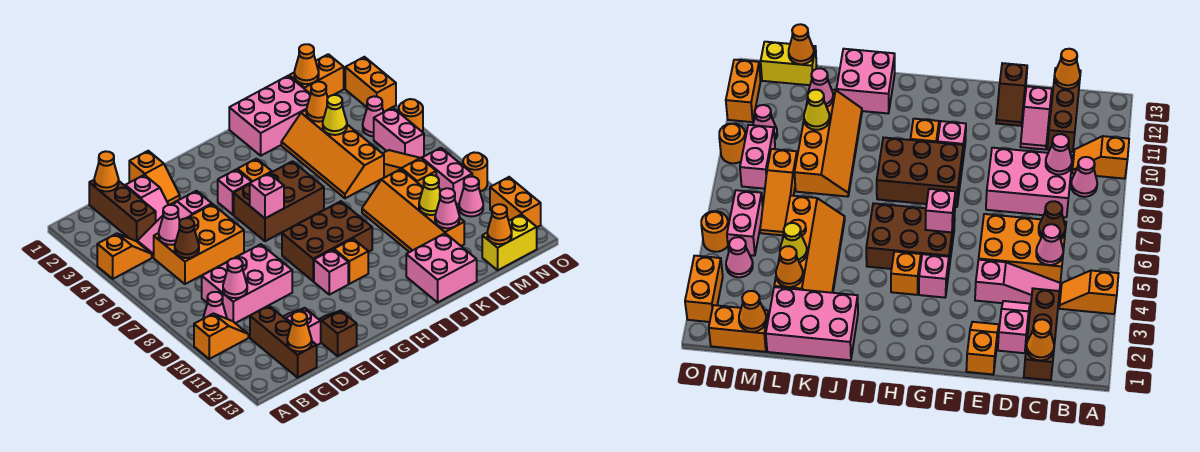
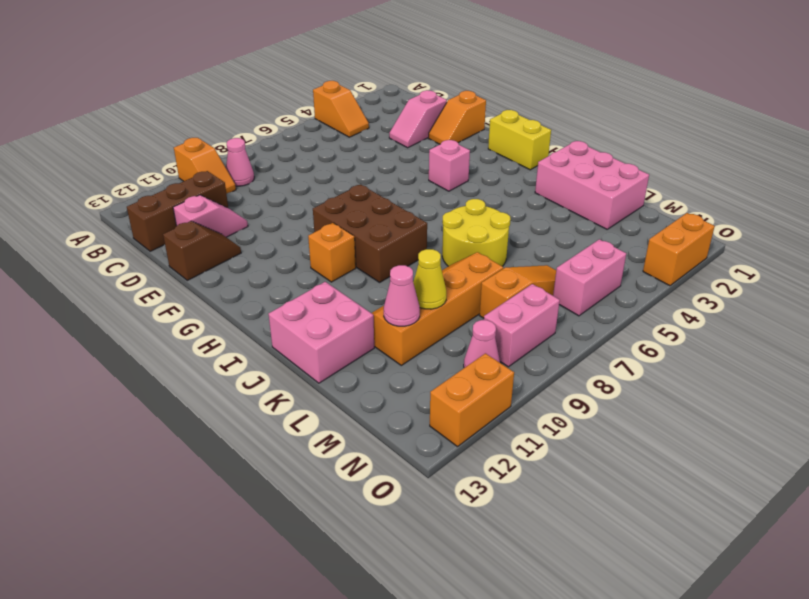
yellow 1x2 brick [488,110,551,170] -> yellow 1x2 brick moved to [482,214,537,270]
yellow 2x2 round brick [442,199,511,266] -> orange 2x4 slope [281,110,384,198]
none -> brown 1x3 brick [89,180,156,241]
none -> pink 1x3 slope [137,191,212,257]
none -> orange 2x3 brick [154,204,244,284]
none -> pink 2x3 brick [202,244,292,323]

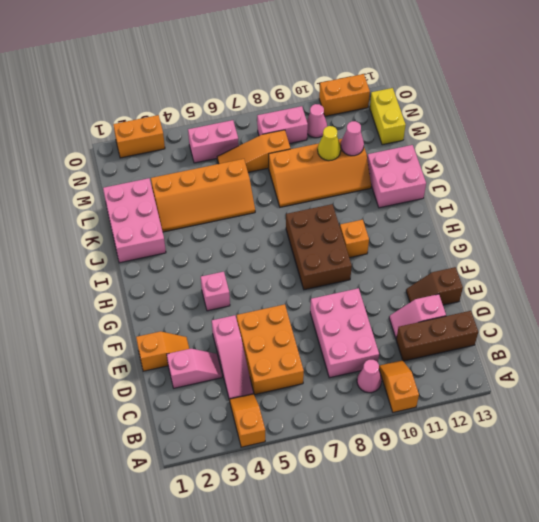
none -> brown 1x3 brick [89,180,156,241]
none -> brown 2x3 brick [234,161,324,241]
none -> pink 1x1 brick [314,250,348,295]
none -> orange 1x1 brick [238,159,272,182]

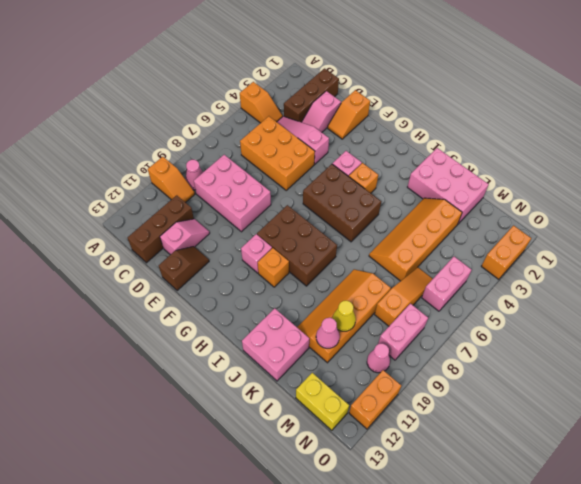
none -> orange 1x2 brick [289,54,344,97]
none -> pink 1x1 cone [363,96,383,136]
none -> orange 1x1 round brick [399,99,423,132]
none -> orange 1x1 round brick [463,152,487,192]

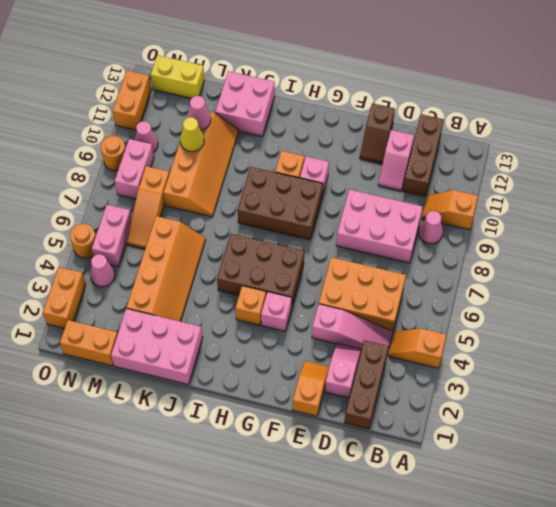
none -> orange 1x1 cone [94,151,119,191]
none -> pink 1x1 cone [159,205,180,245]
none -> brown 1x1 cone [175,218,199,258]
none -> pink 1x1 cone [223,258,247,298]

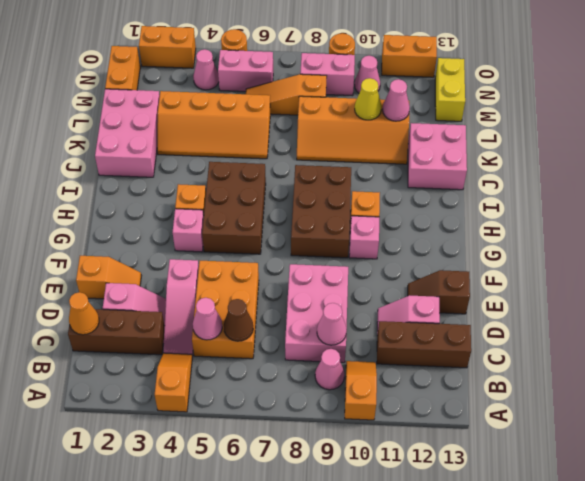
none -> orange 1x1 cone [287,312,312,352]
none -> pink 1x1 brick [250,173,284,218]
none -> orange 1x1 cone [306,82,328,122]
none -> yellow 1x1 cone [323,95,347,135]

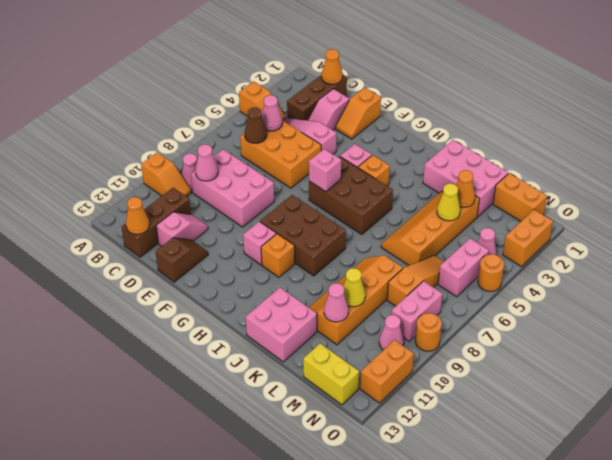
none -> orange 1x1 cone [294,44,319,84]
none -> orange 1x1 cone [487,204,512,244]

